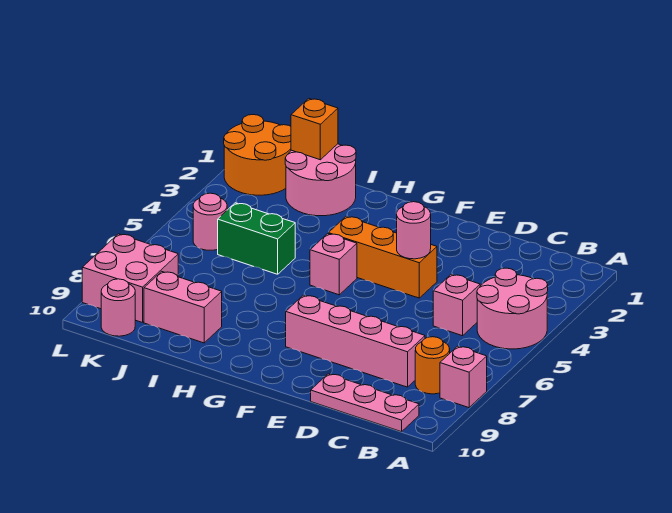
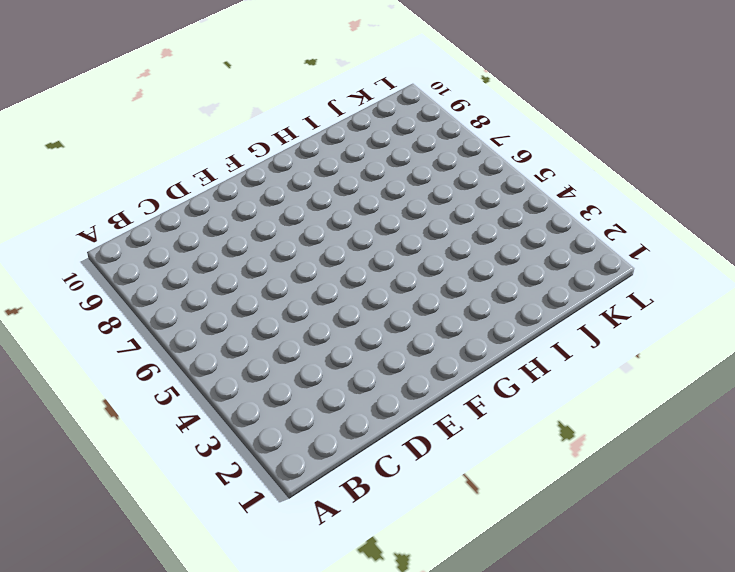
none -> pink 2x2 round brick [477,268,548,349]
none -> pink 1x1 brick [440,346,487,408]
none -> orange 1x1 round brick [415,337,450,394]

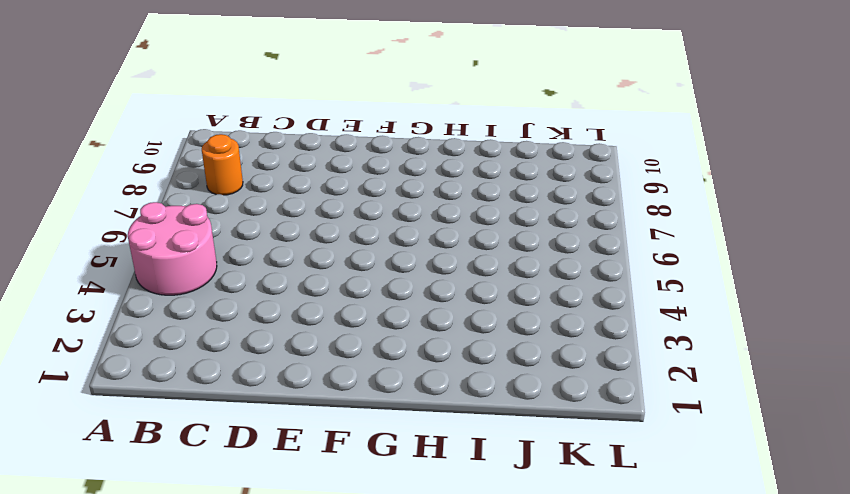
none -> pink 1x1 brick [440,346,487,408]
none -> pink 1x3 plate [311,374,419,432]
none -> pink 1x1 brick [433,275,480,336]

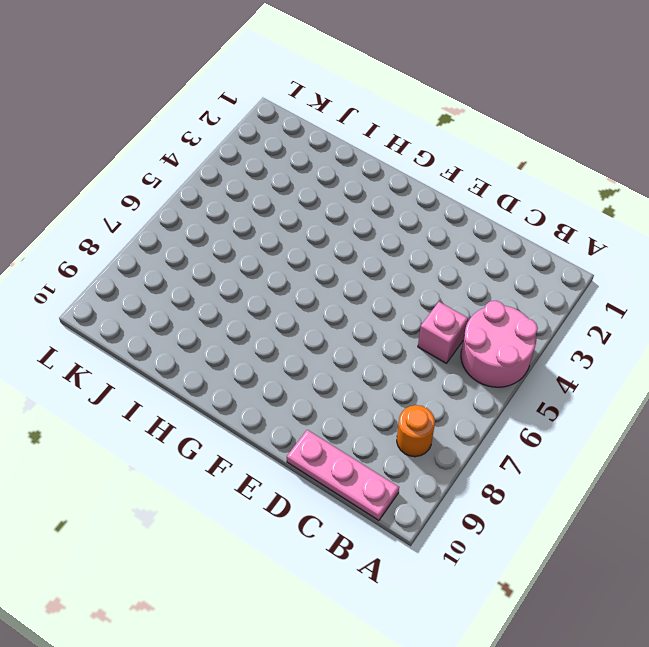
none -> pink 1x1 brick [440,346,487,408]
none -> pink 1x4 brick [286,295,425,387]
none -> orange 1x3 brick [328,216,437,298]

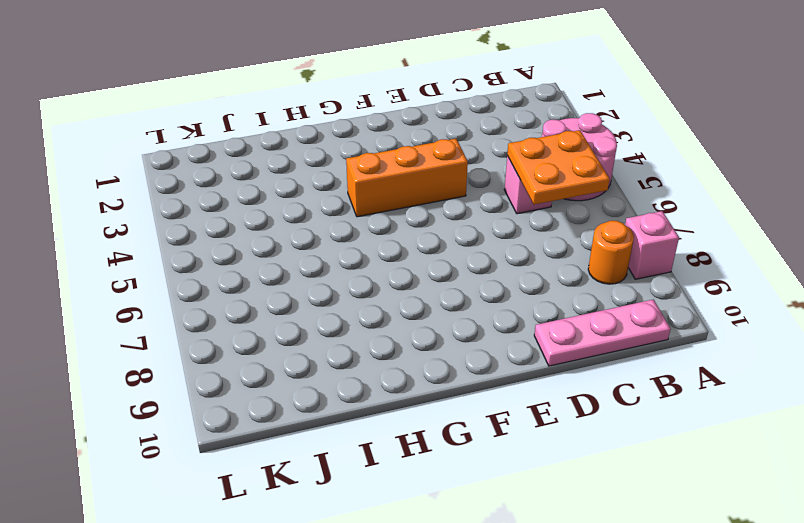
orange 2x2 plate [507,130,610,205] -> none
none -> pink 1x4 brick [286,295,425,387]
none -> pink 1x1 brick [310,234,357,295]
none -> pink 2x2 round brick [285,144,356,216]

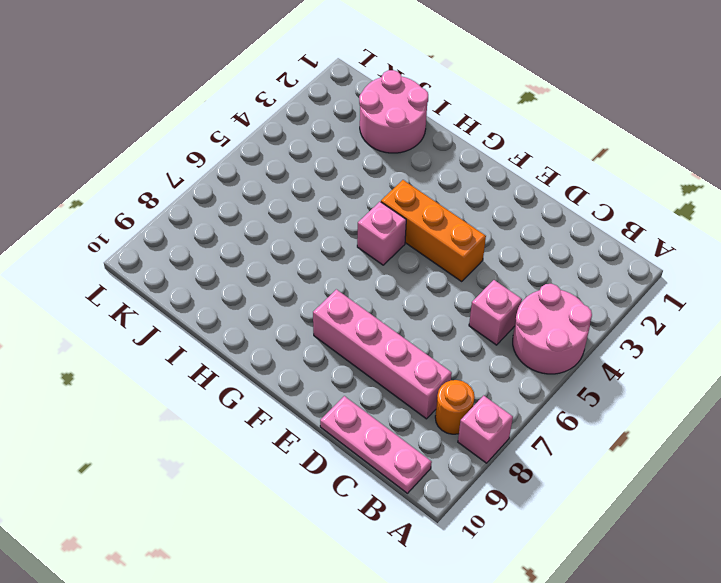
none -> green 1x2 brick [218,203,295,274]
none -> pink 1x2 brick [144,271,222,343]
none -> orange 2x2 round brick [224,115,291,195]

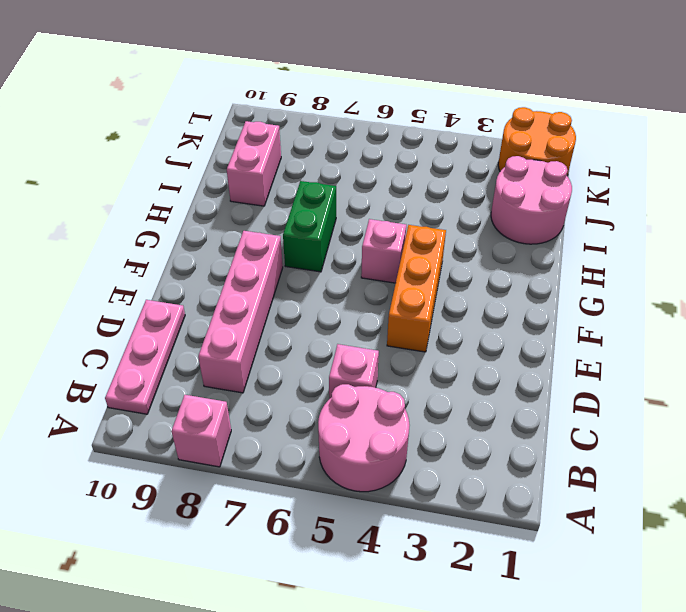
green 1x2 brick [283,181,336,272] -> green 1x2 brick moved to [218,203,295,274]
none -> orange 1x1 round brick [415,337,450,394]
none -> pink 1x1 round brick [193,193,227,250]
none -> pink 2x2 brick [82,234,178,323]

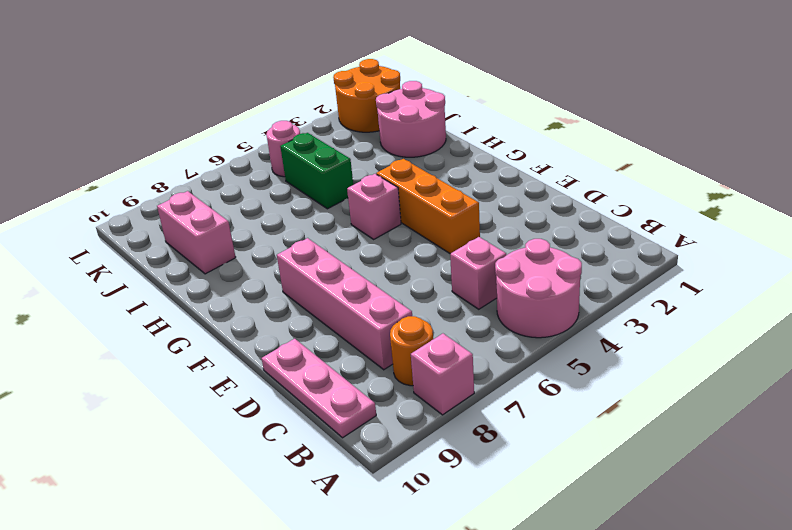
none -> pink 2x2 brick [82,234,178,323]
none -> pink 1x1 round brick [101,279,135,336]
none -> pink 1x1 round brick [397,202,431,259]

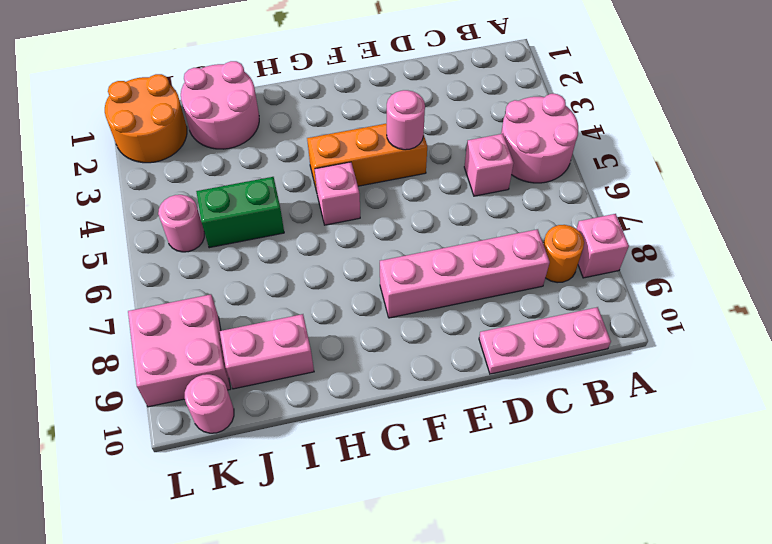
none -> orange 1x1 brick [291,99,338,160]

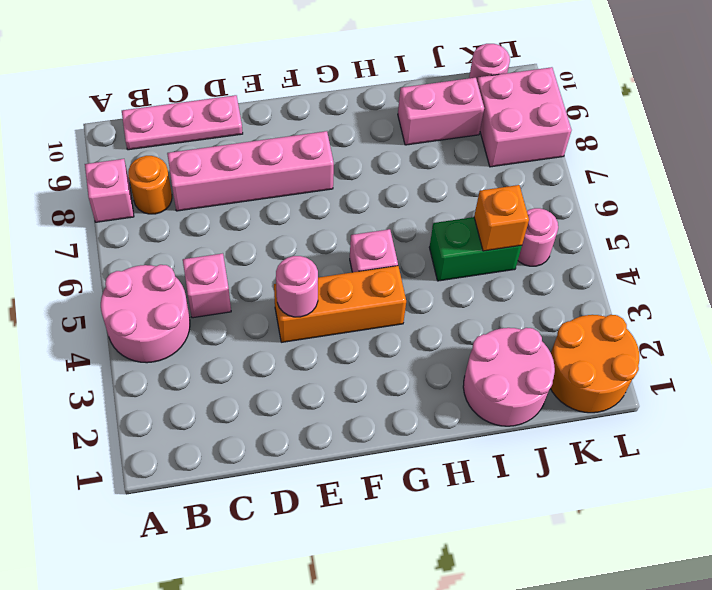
orange 1x1 brick [474,185,529,251] -> orange 1x1 brick moved to [291,99,338,160]

